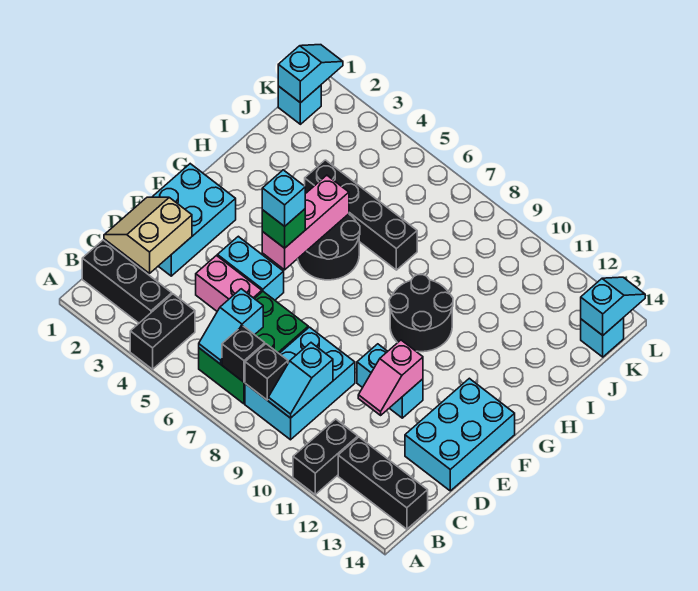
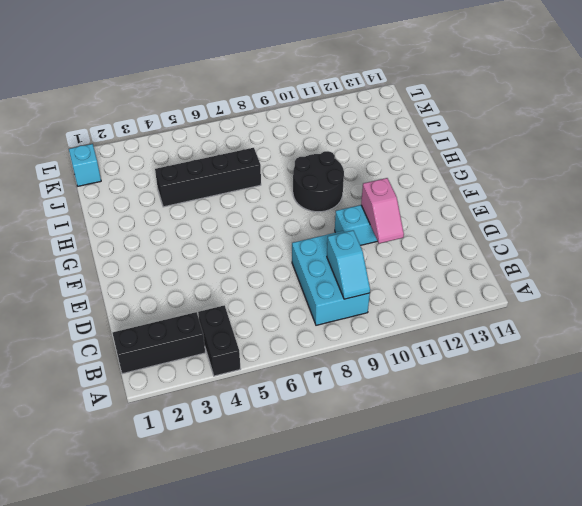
none -> black 1x2 brick [293,419,358,494]
none -> green 2x3 brick [199,292,308,404]
none -> black 1x3 brick [338,437,428,529]

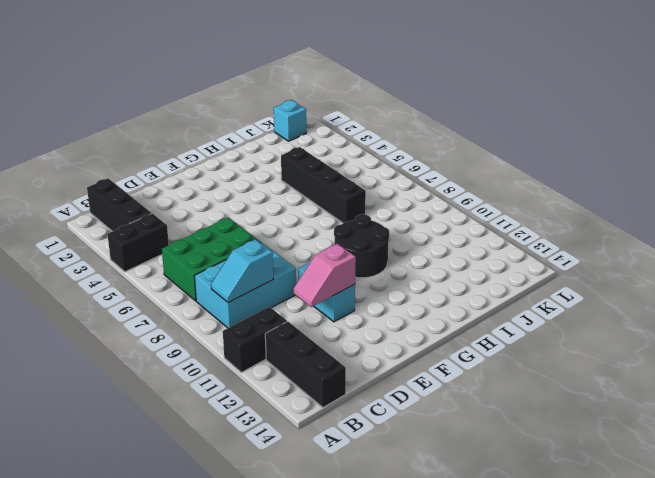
none -> cyan 2x3 brick [153,164,236,276]
none -> pink 1x2 brick [196,256,262,311]
none -> cyan 2x3 brick [405,378,515,491]

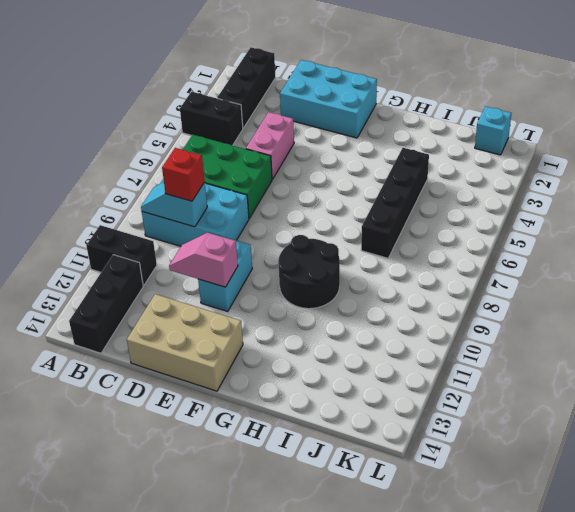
red 1x1 brick [162,148,205,201] -> none
tan 2x3 brick [127,294,243,391] -> cyan 2x3 brick [405,378,515,491]
none -> cyan 1x2 brick [217,236,284,300]
none -> black 2x2 round brick [298,214,360,280]
none -> cyan 1x1 brick [581,318,624,357]

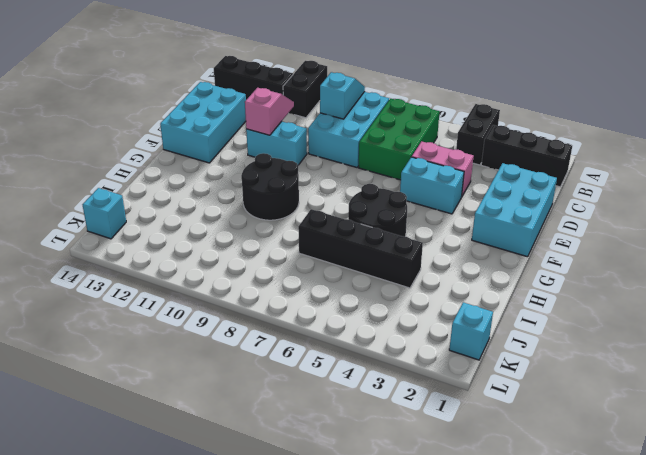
none -> cyan 1x2 slope [199,289,263,364]
none -> black 1x1 brick [222,326,265,382]
none -> black 1x1 brick [245,344,288,400]

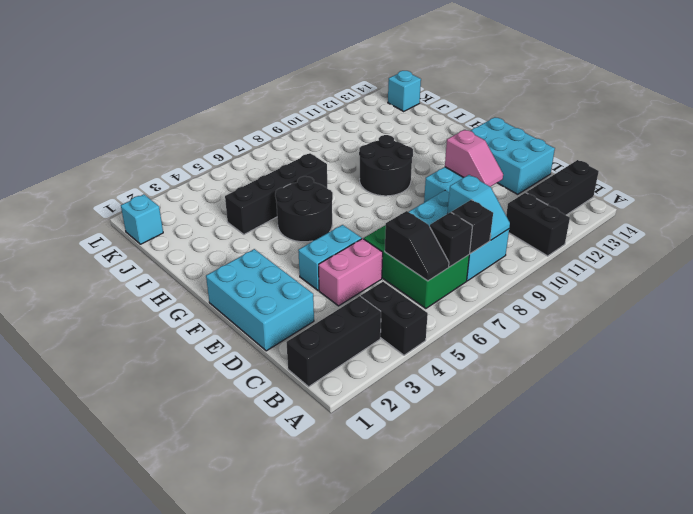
black 1x2 slope [385,211,449,281] -> cyan 1x2 slope [199,289,263,364]
none -> tan 2x2 slope [104,197,192,273]
none -> pink 1x3 brick [262,175,349,270]
none -> cyan 1x2 slope [278,45,343,103]

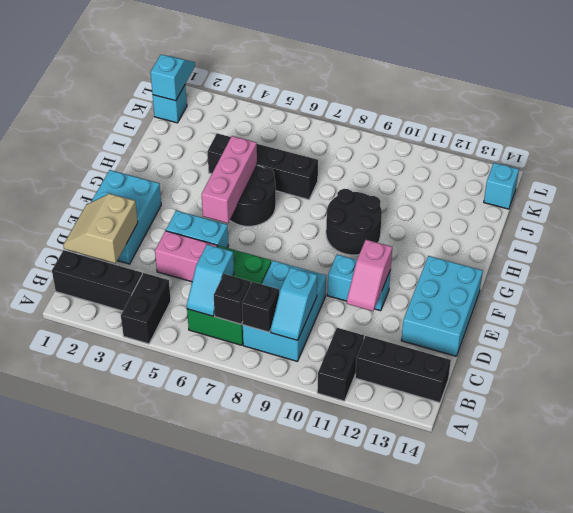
none -> cyan 1x2 slope [581,277,645,335]
none -> green 1x1 brick [262,209,305,248]
none -> cyan 1x1 brick [262,170,305,226]

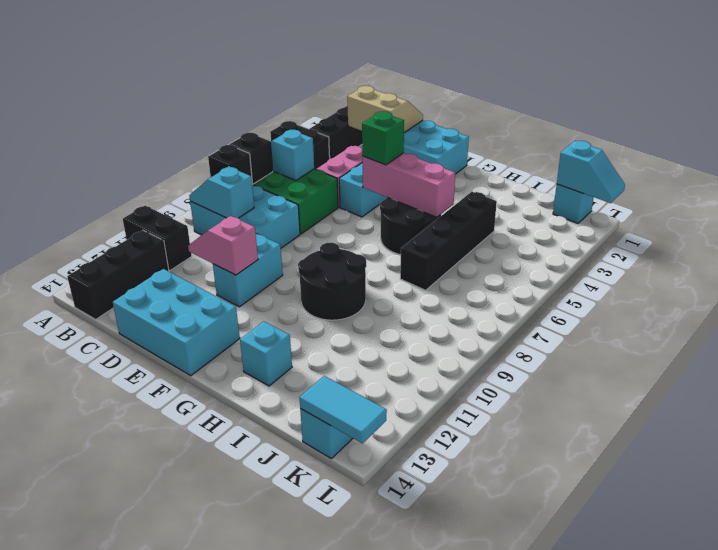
cyan 1x1 brick [240,321,292,386] -> cyan 1x1 brick moved to [262,170,305,226]
cyan 1x2 tile [300,376,387,443] -> cyan 1x2 slope [581,277,645,335]

